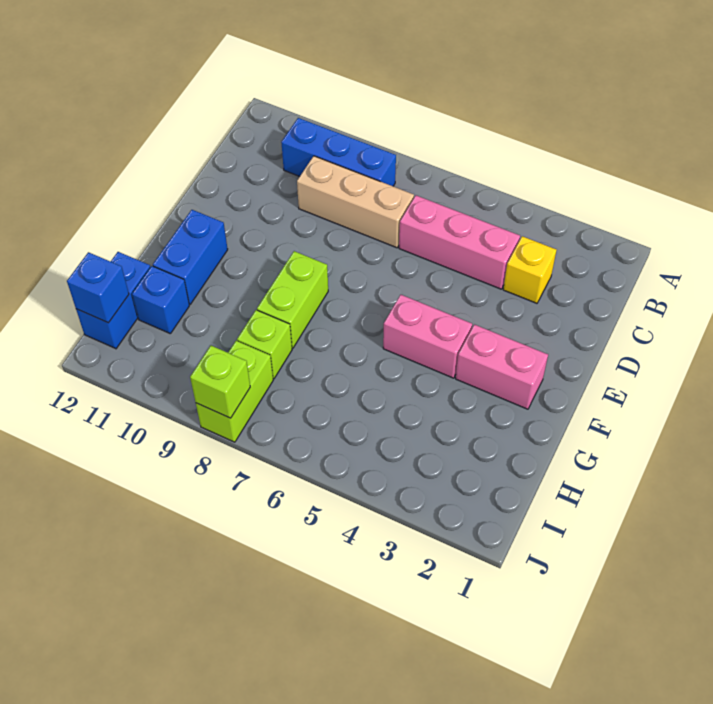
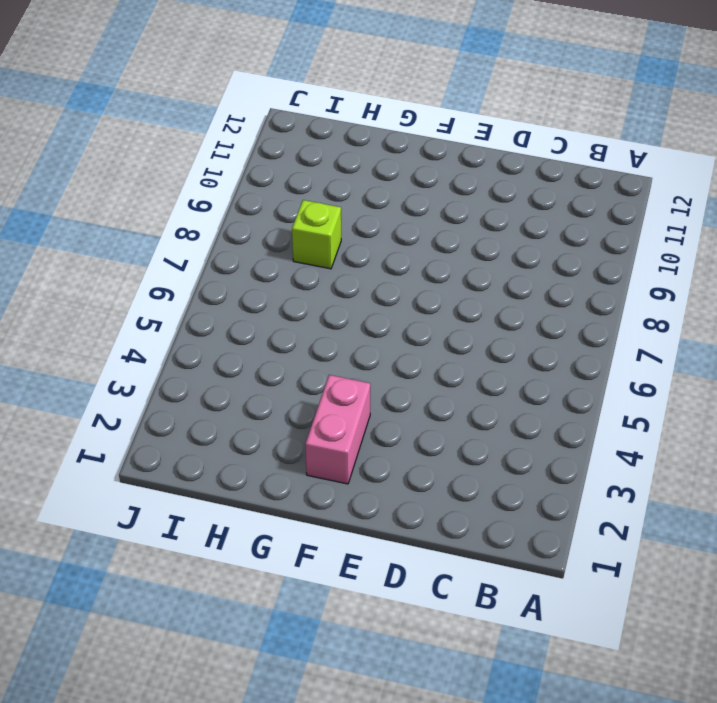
none -> blue 1x3 brick [281,118,396,186]
none -> yellow 1x1 brick [503,236,556,303]
none -> pink 1x3 brick [399,195,520,289]

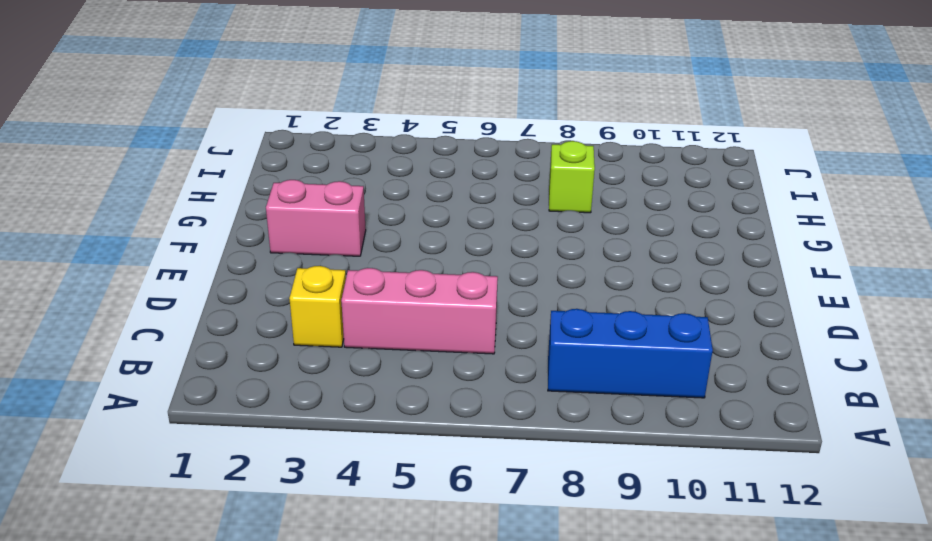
none -> tan 1x3 brick [297,156,414,248]
none -> pink 1x2 brick [383,295,472,378]
none -> lime 1x2 brick [257,251,328,348]

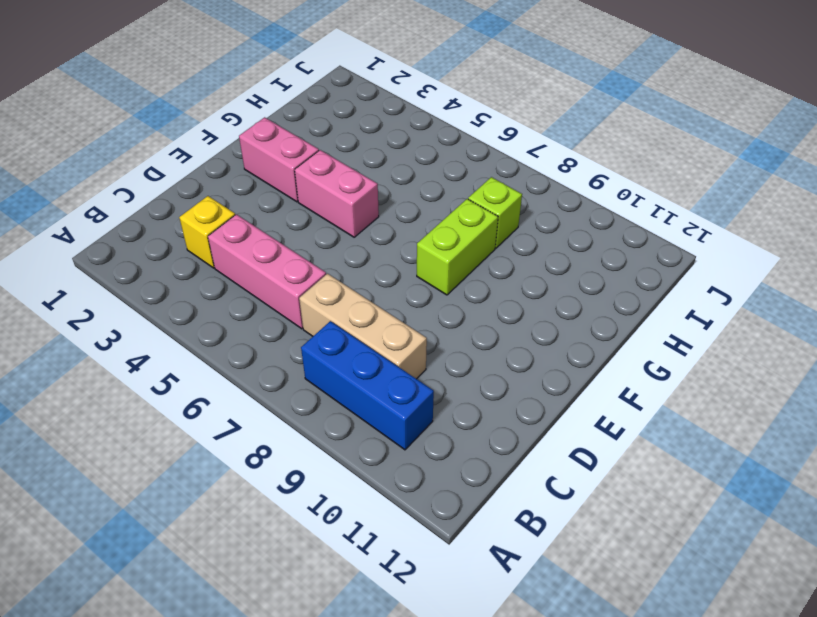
none -> blue 1x2 brick [153,210,228,304]
none -> blue 1x1 brick [132,266,189,333]
none -> blue 1x2 brick [76,252,150,349]

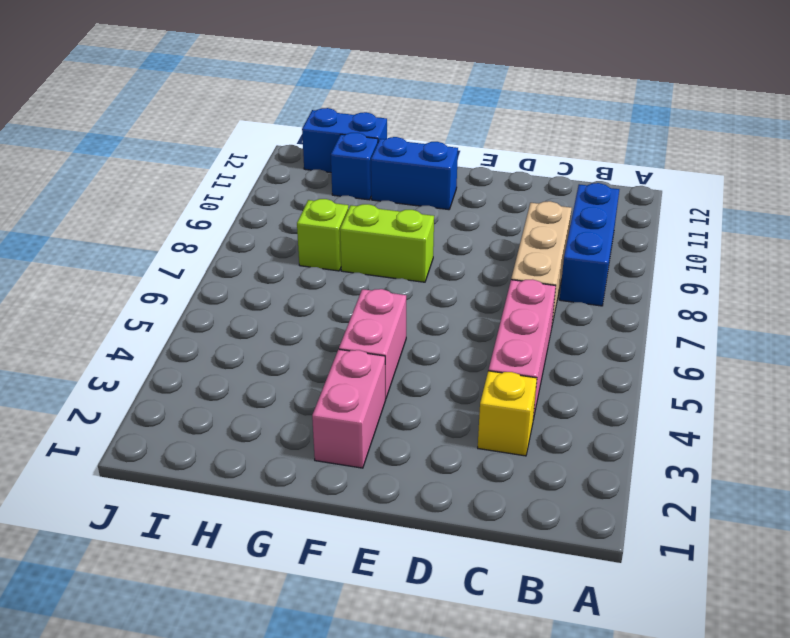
none -> lime 1x2 brick [196,341,273,442]
none -> blue 1x1 brick [67,252,129,323]
none -> lime 1x1 brick [190,346,250,418]

